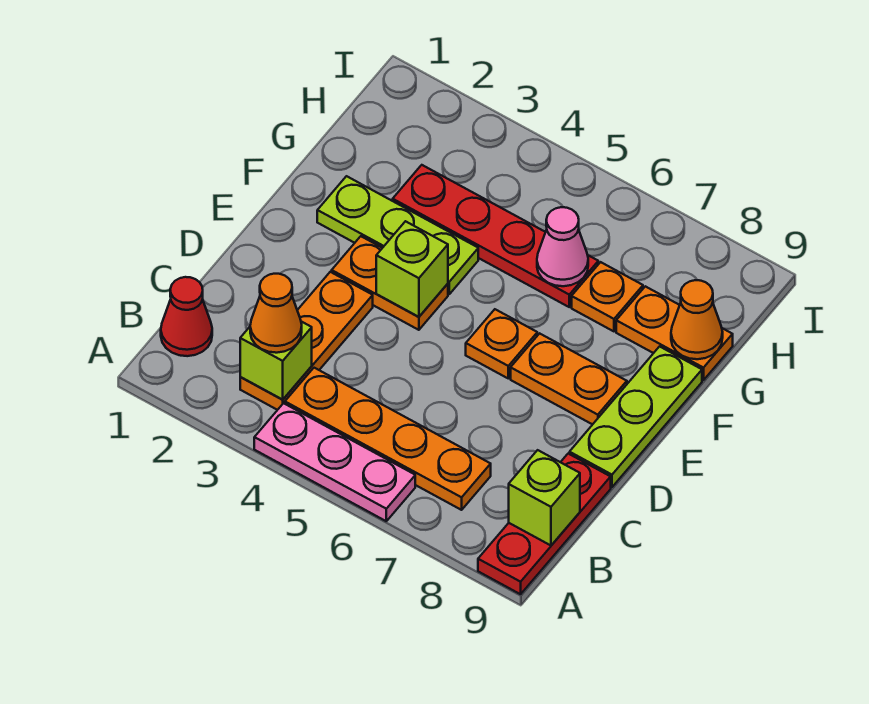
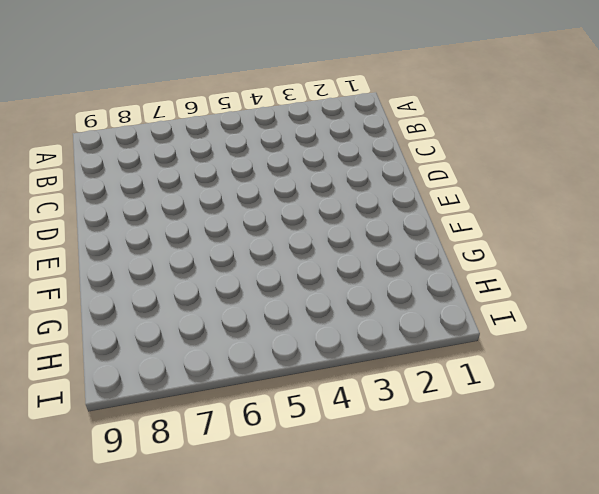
none -> pink 1x3 plate [254,403,415,521]
none -> red 1x3 plate [478,454,611,594]
none -> red 1x1 cone [161,277,212,356]

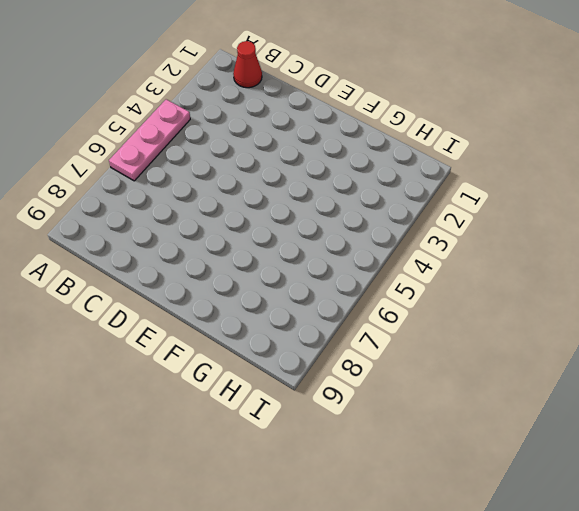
none -> red 1x3 plate [478,454,611,594]
none -> orange 1x3 plate [240,272,373,410]
none -> orange 1x4 plate [285,368,491,510]

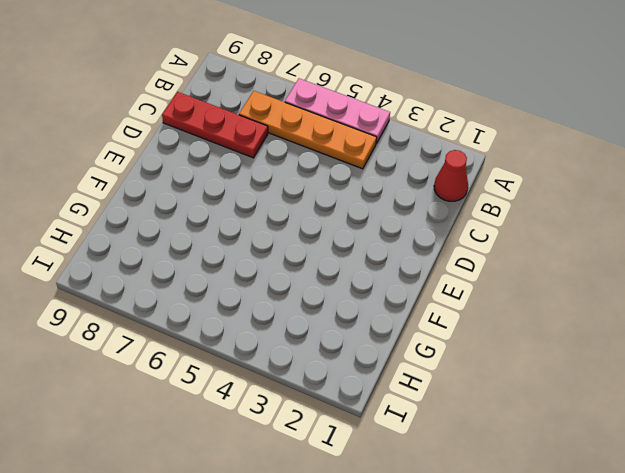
red 1x3 plate [162,92,268,158] -> red 1x3 plate turned to [478,454,611,594]
none -> orange 1x3 plate [240,272,373,410]
none -> lime 1x3 plate [570,346,702,487]
none -> orange 1x2 plate [332,236,448,330]

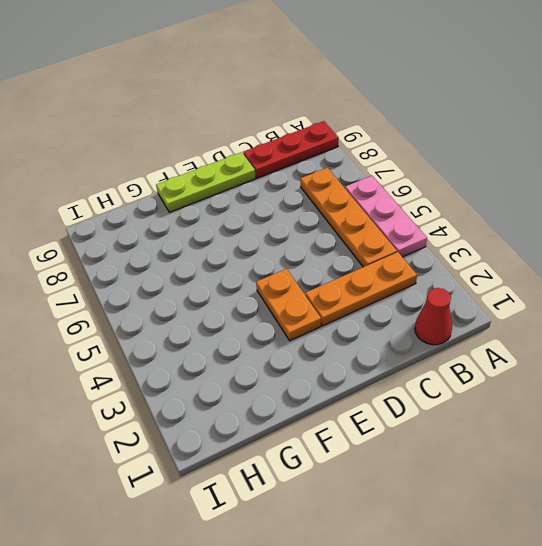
none -> orange 1x1 plate [466,309,537,378]
none -> orange 1x2 plate [511,333,627,425]
none -> lime 1x3 plate [317,176,478,294]

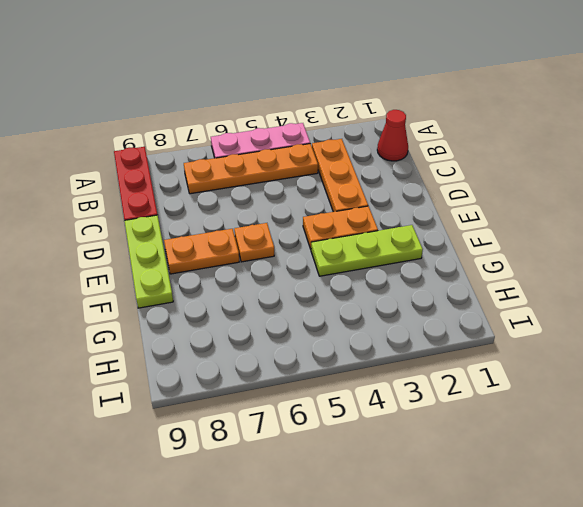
none -> red 1x4 plate [393,165,598,307]
none -> orange 1x1 plate [572,262,643,331]
none -> orange 1x2 plate [616,286,733,380]

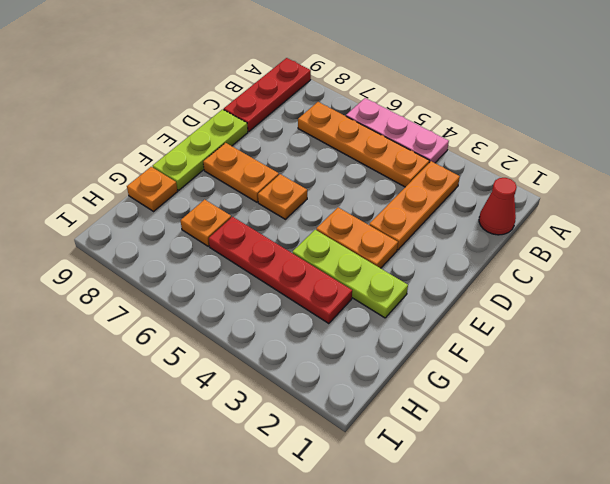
orange 1x1 plate [127,167,178,211] -> orange 1x2 plate [616,286,733,380]
none -> lime 1x1 brick [240,321,312,399]
none -> lime 1x1 brick [509,450,580,545]
none -> lime 1x1 brick [376,221,448,317]

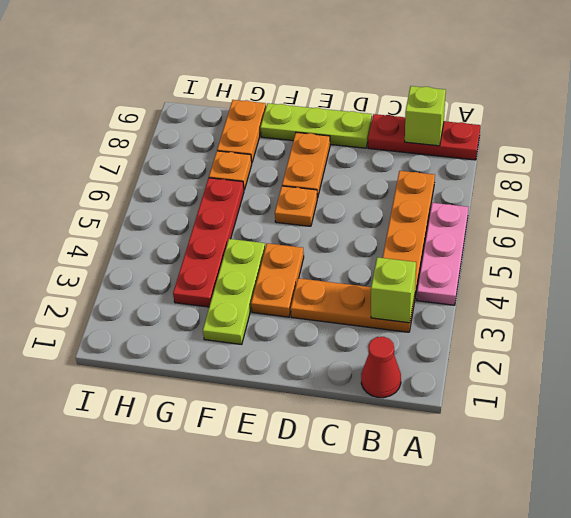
none -> lime 1x1 brick [376,221,448,317]
none -> pink 1x1 cone [537,207,588,286]
none -> orange 1x1 cone [671,280,723,359]

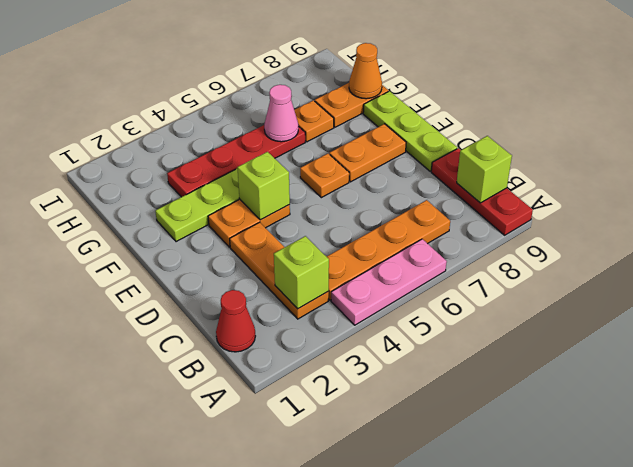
none -> orange 1x1 cone [250,274,302,353]

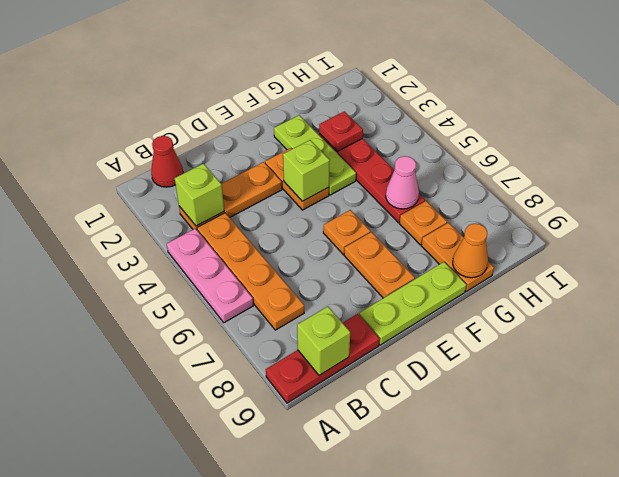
red 1x1 plate [319,111,363,151] -> none
none -> orange 1x1 cone [250,274,302,353]

